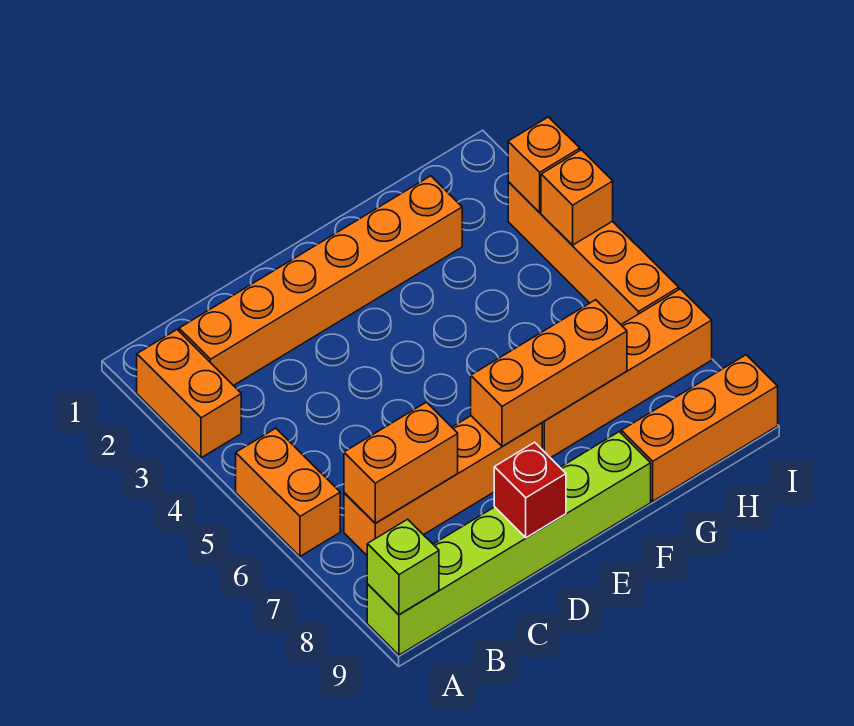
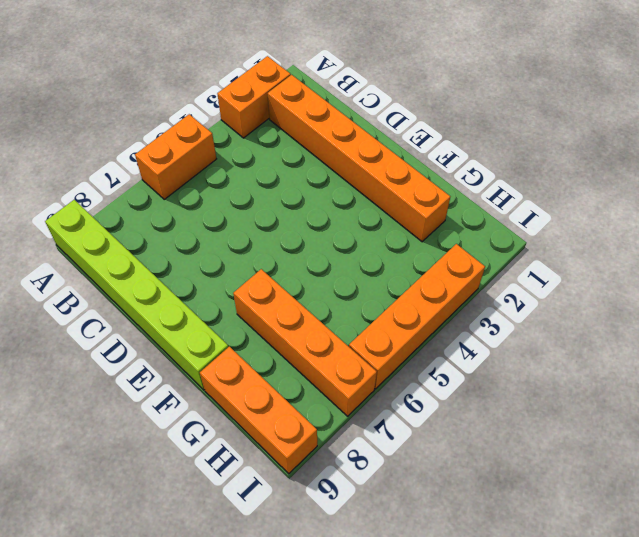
none -> orange 1x4 brick [344,416,542,555]
none -> lime 1x1 brick [367,519,439,615]
none -> orange 1x2 brick [344,402,458,523]

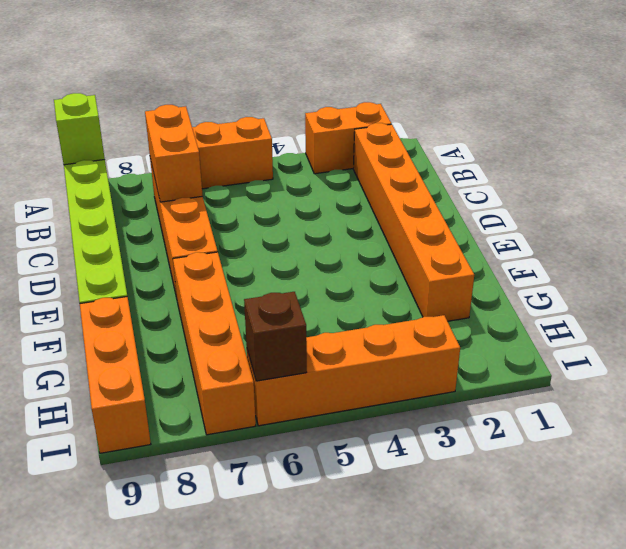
brown 1x1 brick [244,292,307,381] -> none
none -> red 1x1 brick [494,442,566,538]
none -> orange 1x3 brick [471,300,627,447]
none -> orange 1x1 brick [508,117,580,212]

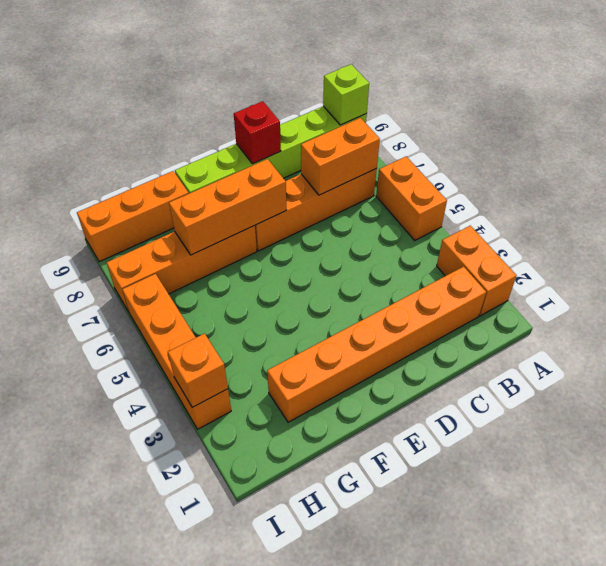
none -> orange 1x1 brick [541,150,613,245]

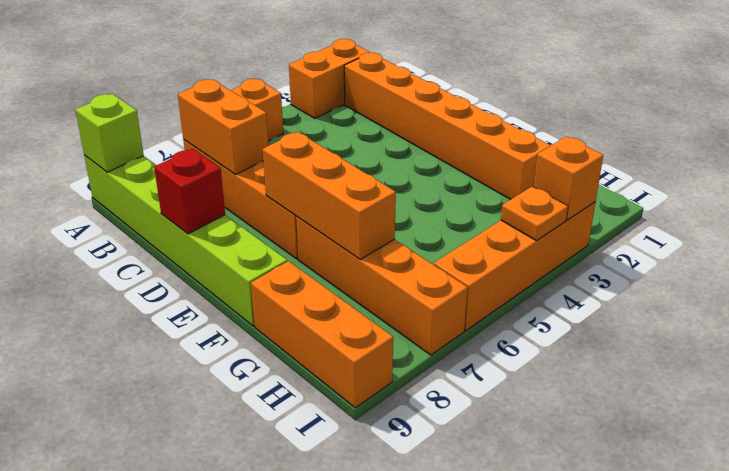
orange 1x1 plate [501,186,568,241] -> orange 1x1 brick [541,150,613,245]

